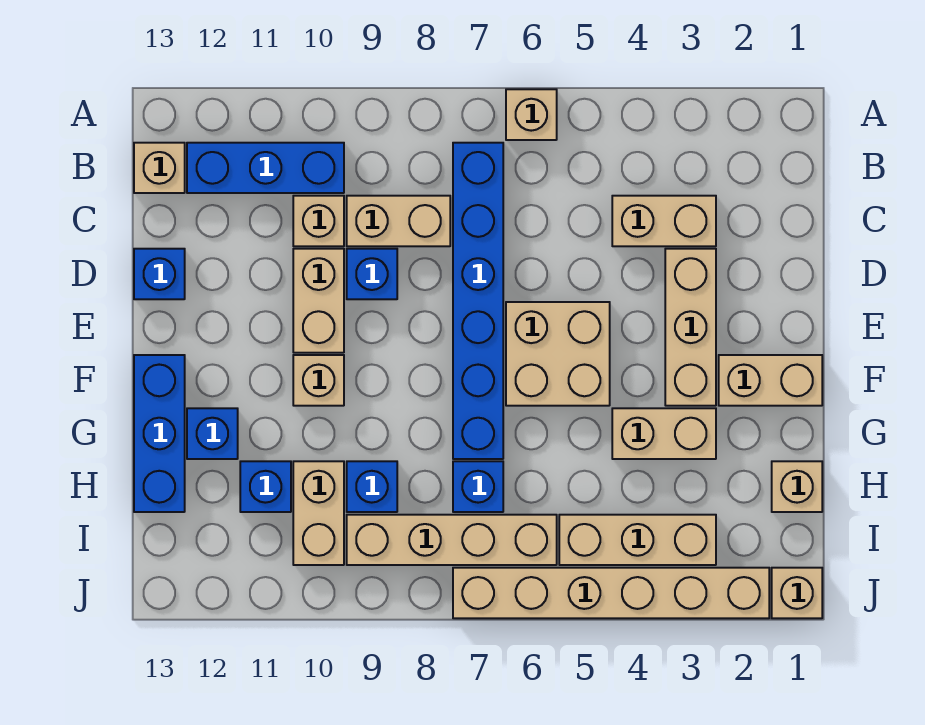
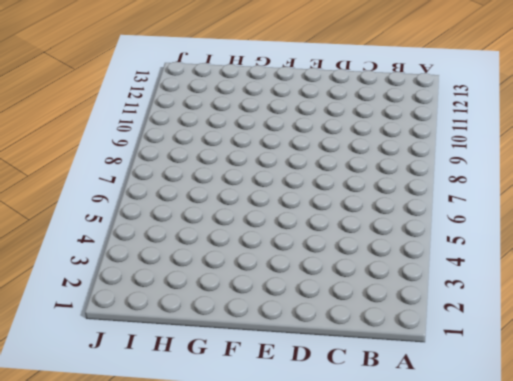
none -> tan 1x1 brick [506,89,557,140]
none -> blue 1x6 brick [453,143,503,459]
none -> blue 1x3 brick [187,143,344,193]

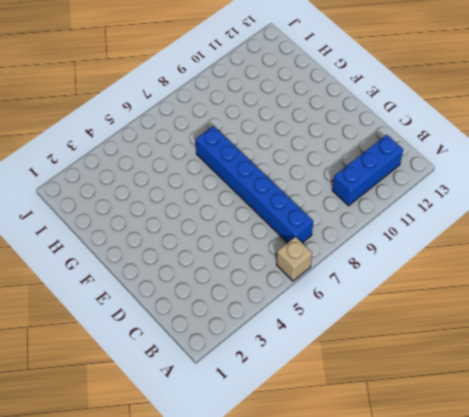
none -> tan 1x1 brick [134,143,185,193]
none -> tan 1x2 brick [612,196,716,246]
none -> tan 1x2 brick [347,196,450,246]

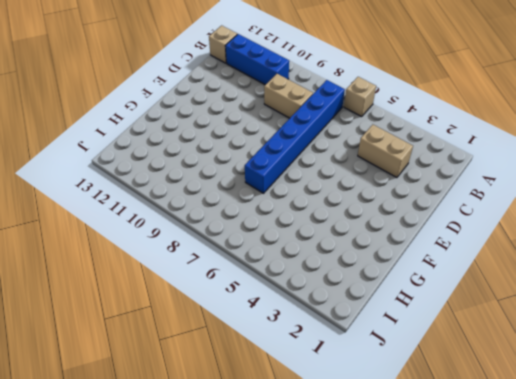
none -> tan 1x1 brick [293,196,344,246]
none -> tan 1x3 brick [665,249,716,406]
none -> blue 1x1 brick [347,249,397,299]

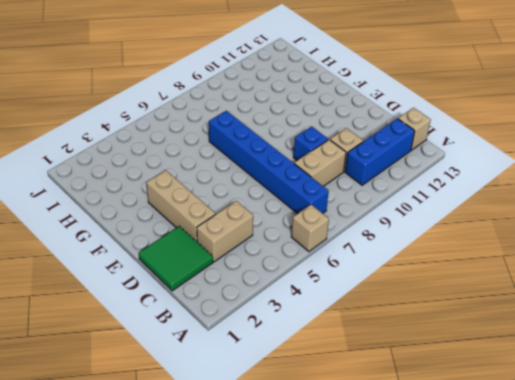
green 2x2 tile [139,226,213,291] -> none
none -> tan 1x2 brick [293,249,344,353]
none -> blue 1x1 brick [134,249,185,299]
none -> tan 2x2 brick [506,302,610,406]

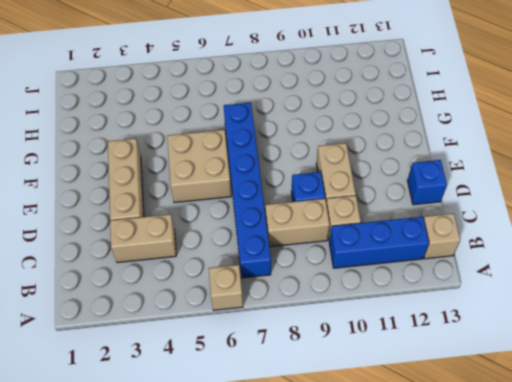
none -> tan 1x2 brick [719,355,822,406]
none -> tan 1x1 brick [293,355,344,406]
none -> blue 1x3 brick [134,355,185,512]

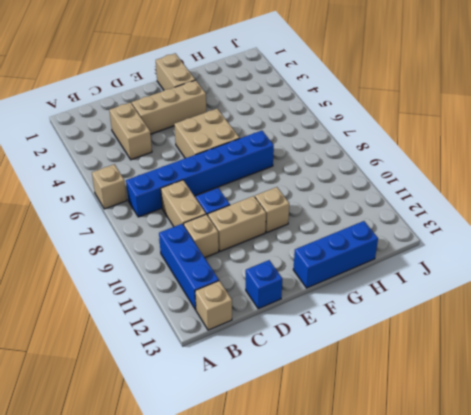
none -> tan 1x2 brick [612,408,716,459]
none -> blue 1x1 brick [187,408,238,459]
none -> tan 1x1 brick [772,461,822,512]

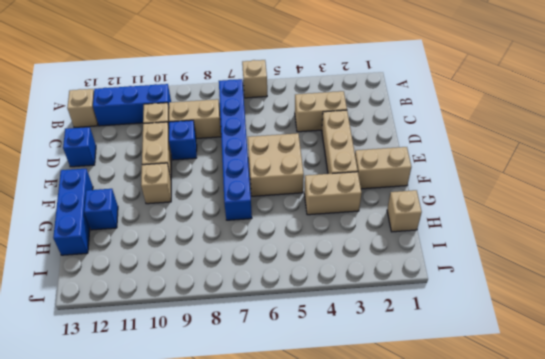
none -> blue 1x1 brick [453,461,503,512]
none -> blue 1x1 brick [347,461,397,512]
none -> tan 1x2 brick [293,461,344,565]

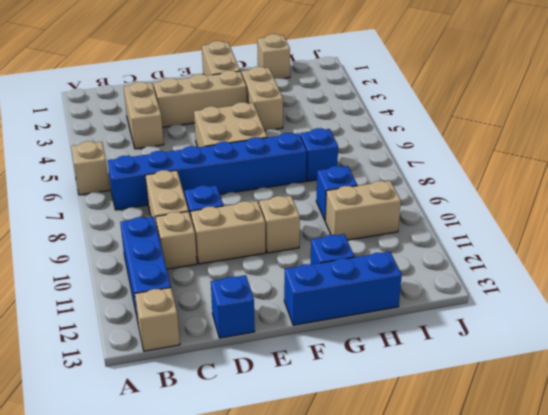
none -> blue 1x1 brick [240,461,291,512]
none -> tan 1x3 brick [559,515,716,565]
none -> tan 1x4 brick [347,515,557,565]

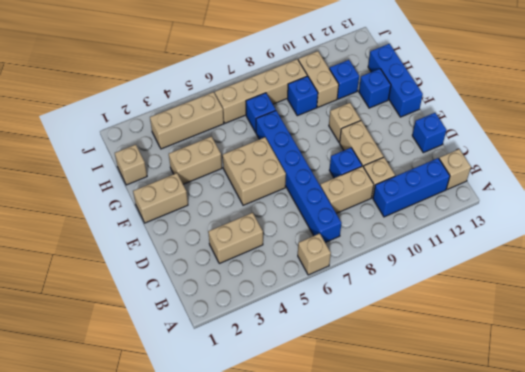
none -> tan 1x3 brick [665,249,716,406]
none -> tan 1x1 brick [772,568,822,618]
none -> tan 1x6 brick [453,568,769,618]

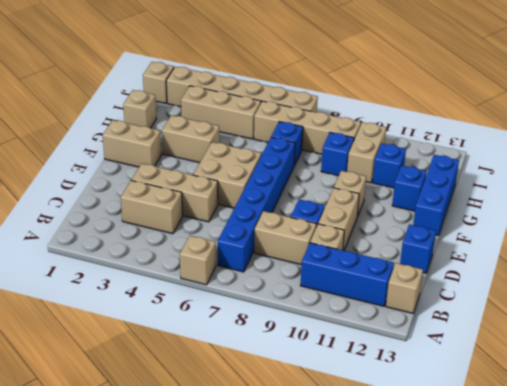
tan 1x3 brick [132,163,218,222] -> tan 1x3 brick turned to [665,249,716,406]

